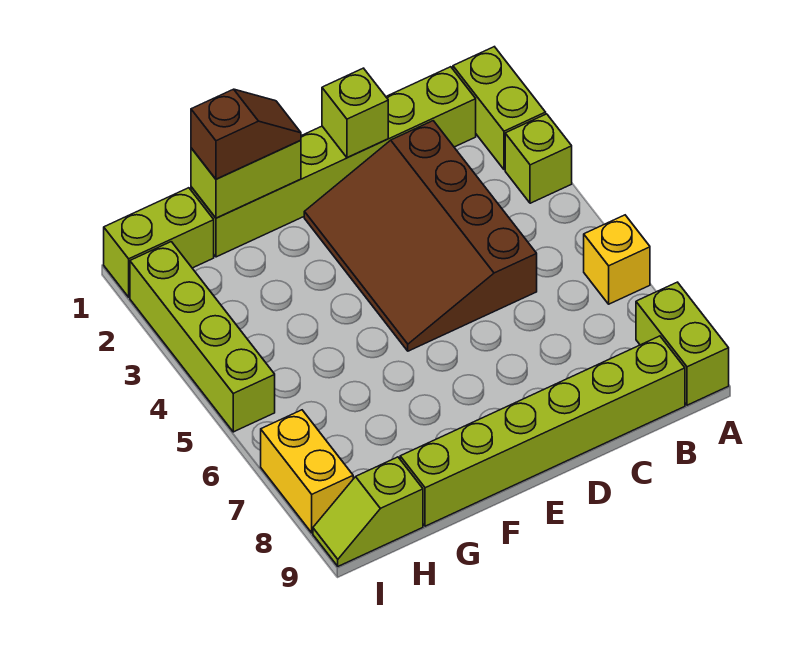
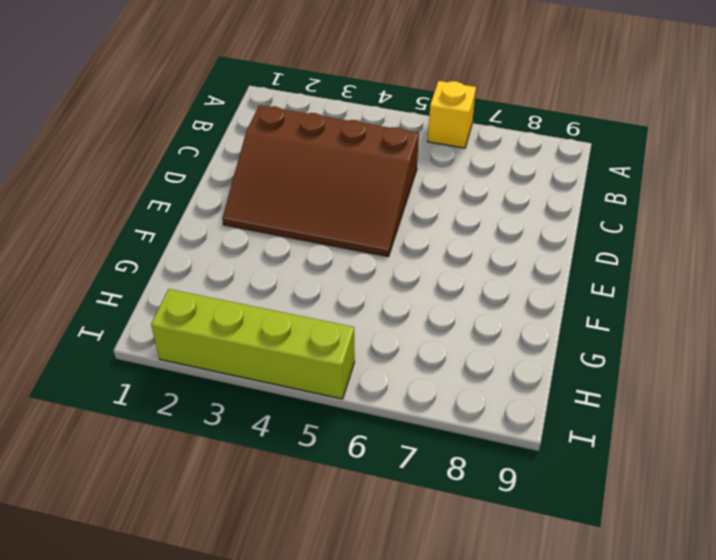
none -> lime 1x2 brick [453,47,546,170]
none -> lime 1x1 brick [505,114,572,203]
none -> lime 1x2 brick [636,282,729,405]

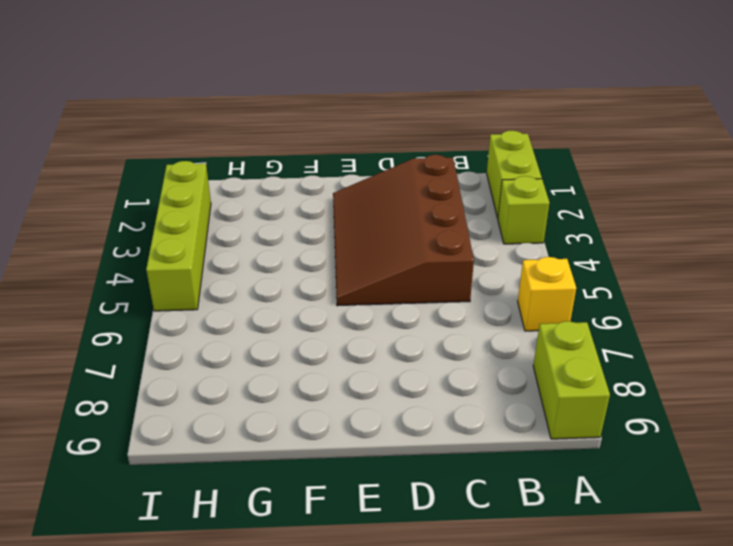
none -> lime 1x6 brick [191,67,476,257]
none -> lime 1x6 brick [400,336,685,526]
none -> lime 1x2 brick [104,188,214,297]

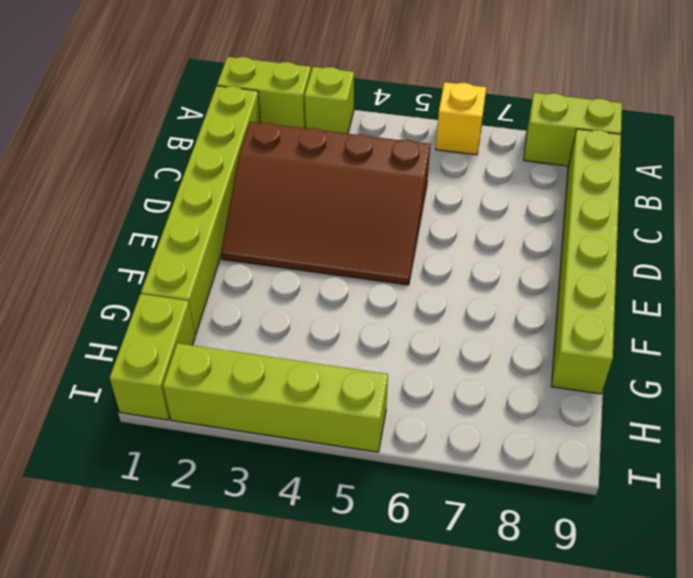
none -> lime 1x2 slope [313,457,423,566]
none -> yellow 1x2 brick [261,410,353,533]
none -> lime 1x1 brick [322,68,388,158]

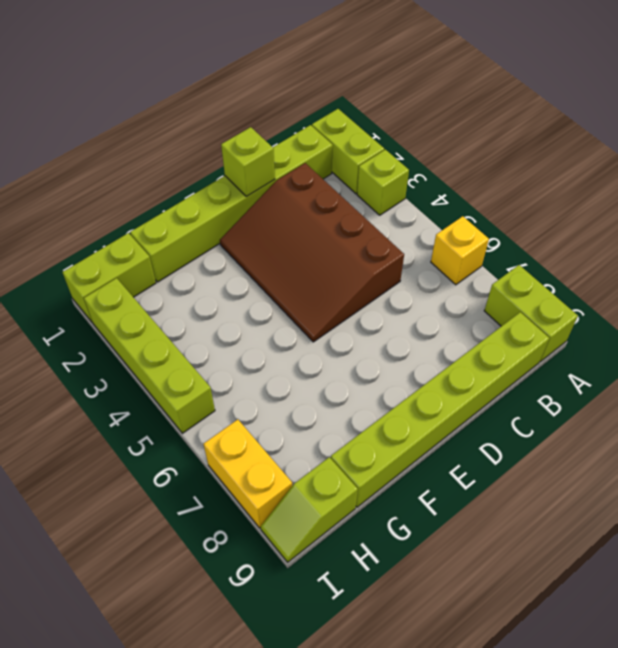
none -> lime 1x2 brick [191,140,301,218]
none -> brown 1x2 slope [191,89,301,179]

